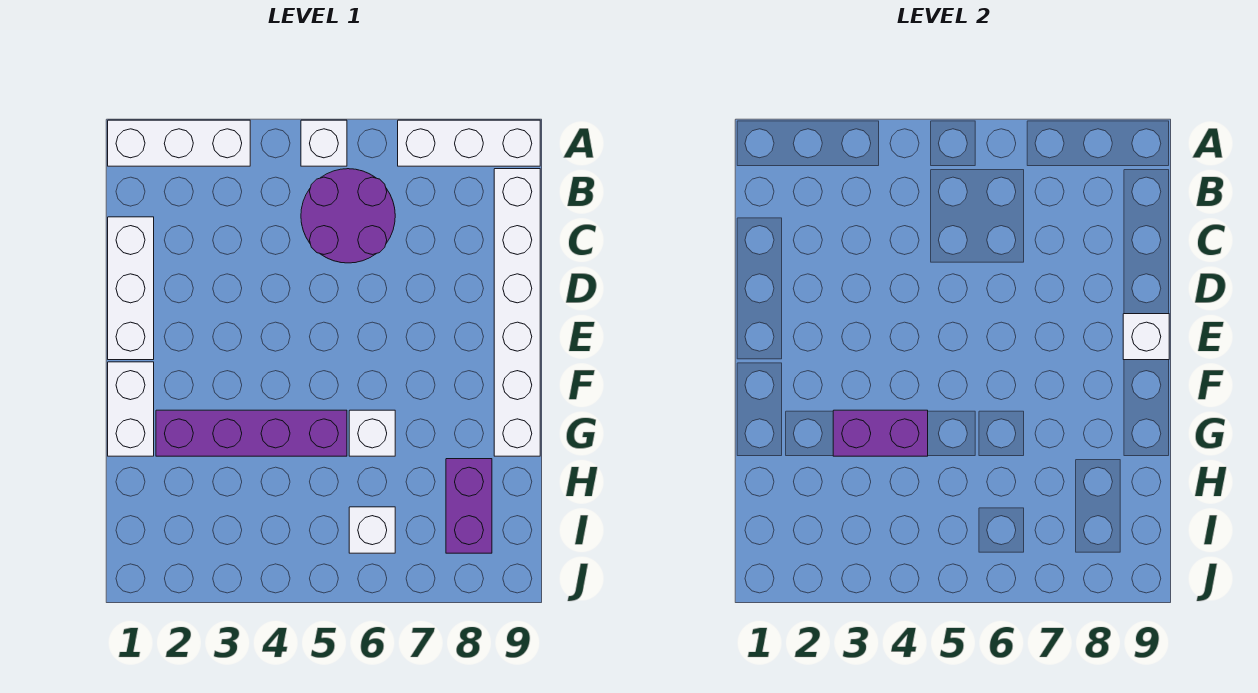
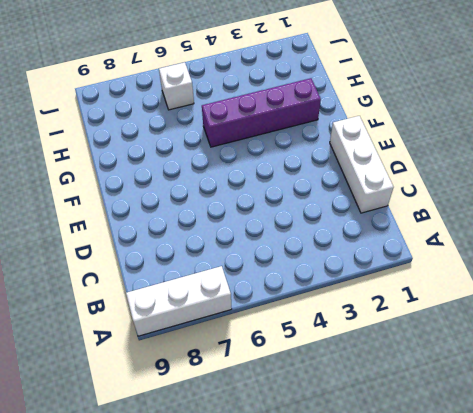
none -> white 1x3 brick [108,120,250,166]
none -> white 1x1 brick [301,120,347,166]
none -> purple 2x2 round brick [301,169,395,263]

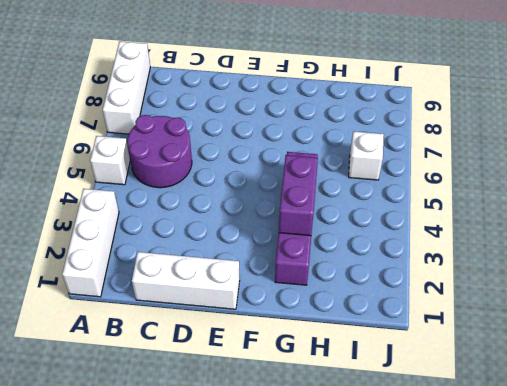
none -> white 1x6 brick [494,169,540,456]
none -> white 1x2 brick [108,362,154,456]
none -> white 1x1 brick [349,410,395,456]

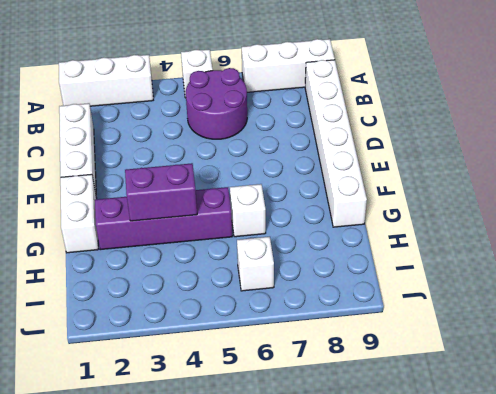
none -> purple 1x2 brick [446,459,492,553]
none -> white 1x1 brick [1123,314,1169,360]

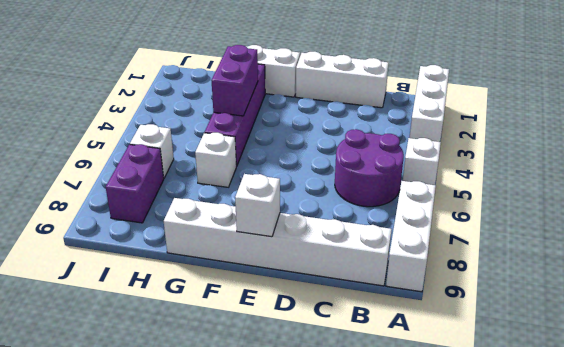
purple 1x2 brick [106,144,164,223] -> purple 1x2 brick turned to [446,459,492,553]

